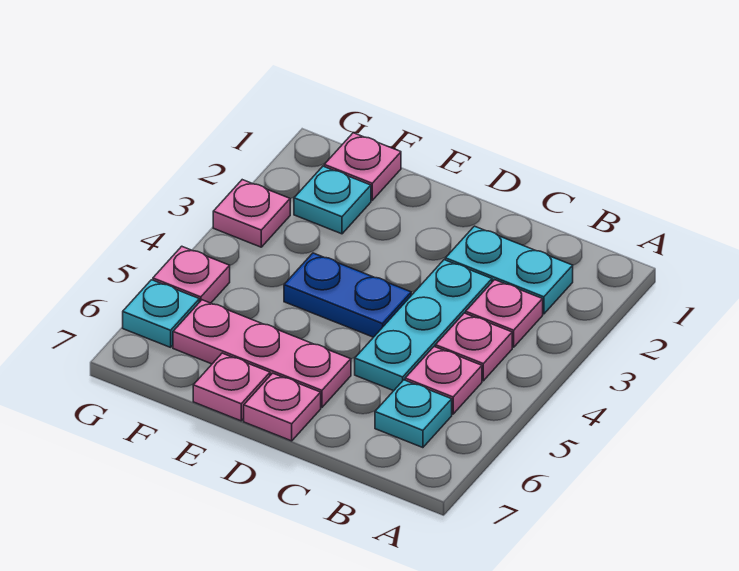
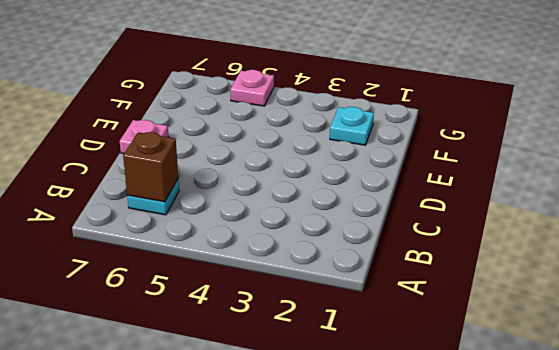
brown 1x1 brick [123,132,178,202] -> none
none -> cyan 1x2 plate [445,226,573,314]
none -> pink 1x1 plate [466,280,543,347]
none -> pink 1x1 plate [435,313,512,381]

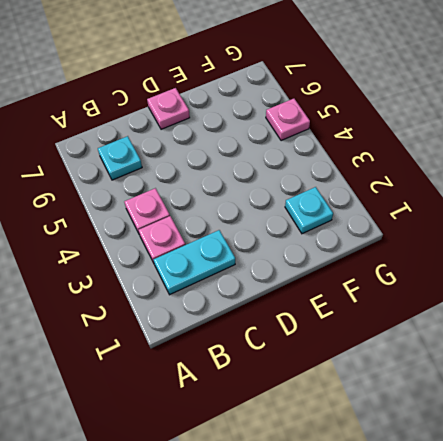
none -> pink 1x1 plate [405,347,482,414]
none -> cyan 1x3 plate [355,260,492,391]
none -> blue 1x2 plate [284,253,411,337]

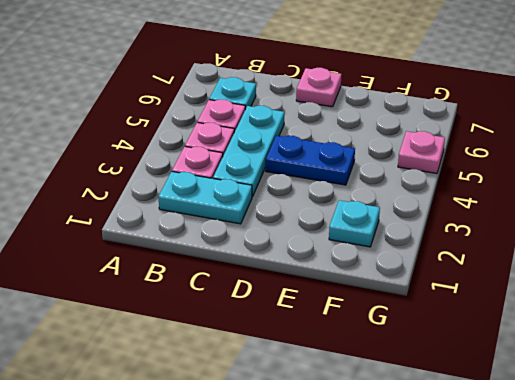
none -> pink 1x3 plate [173,300,351,407]
none -> pink 1x1 plate [193,353,270,421]
none -> pink 1x1 plate [324,133,401,200]

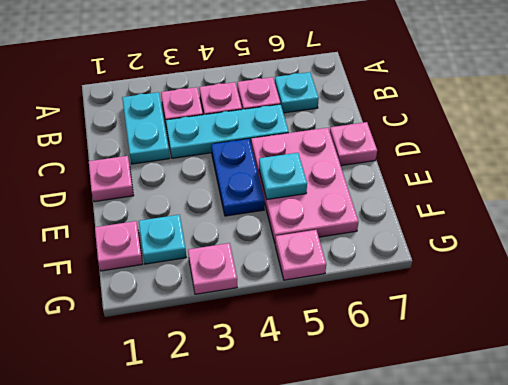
pink 1x1 plate [89,156,134,202] -> pink 1x1 plate moved to [193,353,270,421]
pink 2x3 plate [251,128,359,243] -> pink 1x3 plate [173,300,351,407]
cyan 1x1 plate [259,153,307,199] -> cyan 1x1 plate moved to [123,280,199,347]

